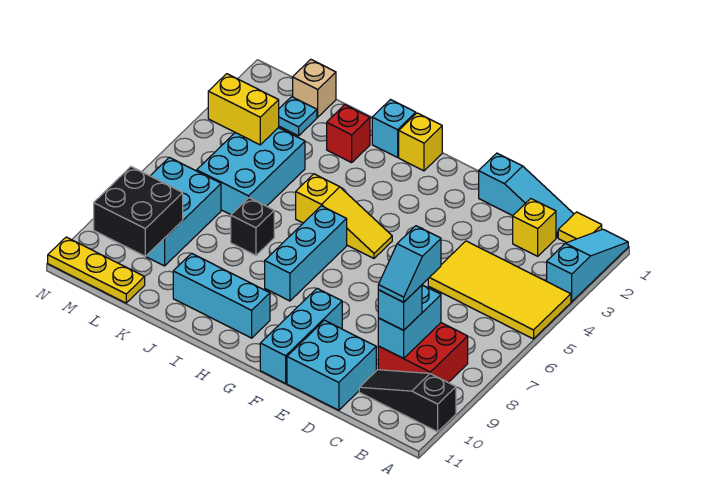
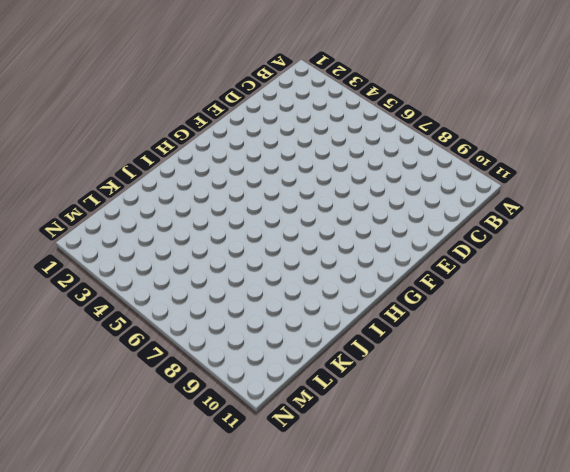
none -> cyan 1x3 slope [547,229,628,302]
none -> yellow 2x4 tile [428,241,571,339]
none -> black 1x3 slope [359,370,456,432]

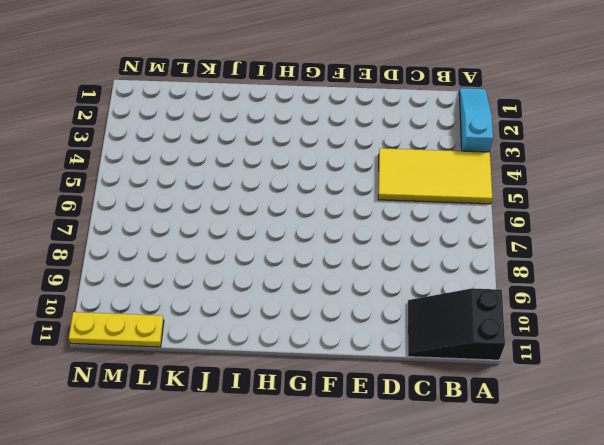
black 2x3 slope [408,288,505,360] -> black 1x3 slope [359,370,456,432]
none -> yellow 1x1 tile [558,212,602,243]
none -> red 2x2 brick [378,323,468,382]
none -> cyan 1x3 slope [479,153,574,238]

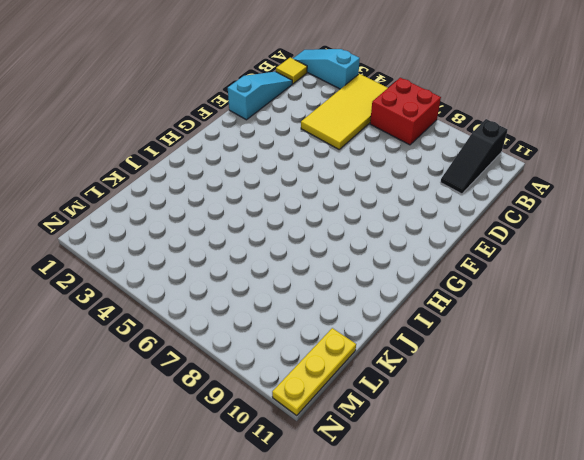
red 2x2 brick [370,78,441,145] -> red 2x2 brick moved to [378,323,468,382]
none -> yellow 1x1 brick [513,199,556,256]
none -> cyan 2x2 brick [287,320,376,410]
none -> cyan 1x3 brick [260,289,342,383]

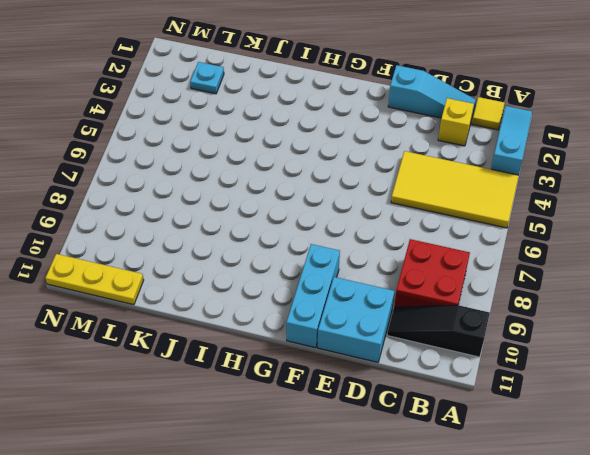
none -> yellow 1x3 slope [296,174,392,258]
none -> yellow 1x1 brick [399,113,442,171]
none -> cyan 1x3 brick [265,206,347,301]

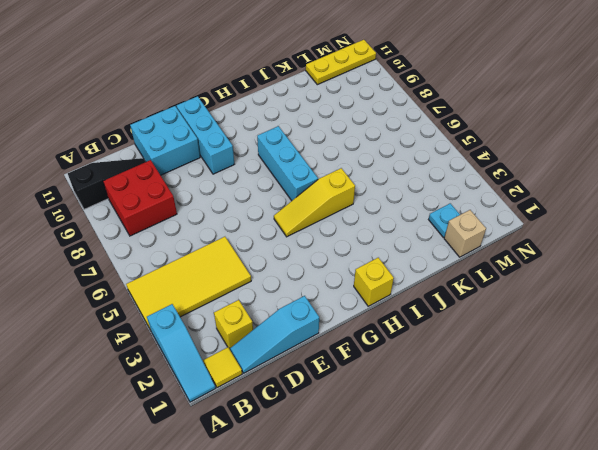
none -> cyan 1x3 brick [173,253,270,338]
none -> cyan 1x1 brick [372,100,416,157]
none -> red 1x1 brick [327,105,370,163]

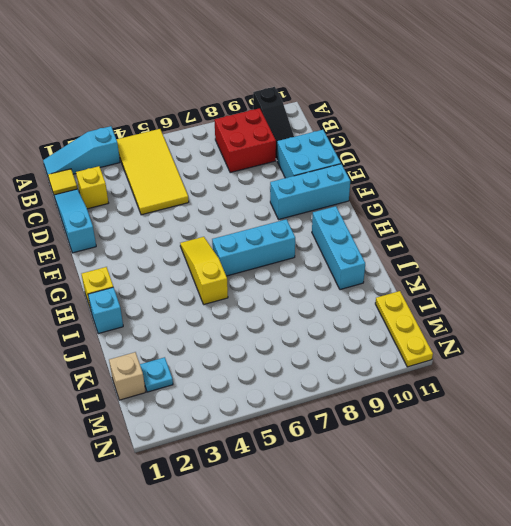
none -> red 1x1 brick [327,105,370,163]
none -> black 1x1 brick [231,198,274,255]
none -> cyan 2x3 brick [197,128,305,215]

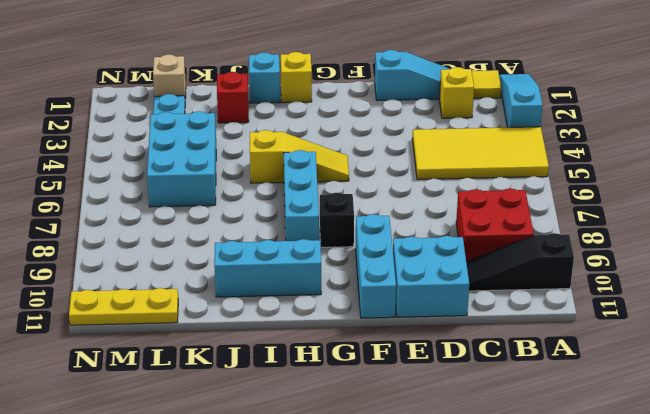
black 1x1 brick [320,193,354,247] -> black 1x1 brick moved to [231,198,274,255]
none -> cyan 2x3 brick [146,157,221,266]
none -> cyan 1x2 brick [378,285,441,358]
none -> yellow 1x2 brick [208,74,279,145]

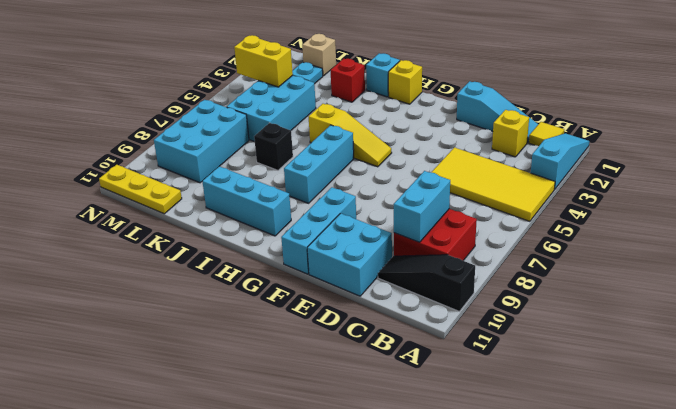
none -> black 2x2 brick [94,167,183,256]
none -> cyan 1x1 brick [378,285,422,330]
none -> cyan 1x2 slope [378,226,441,302]

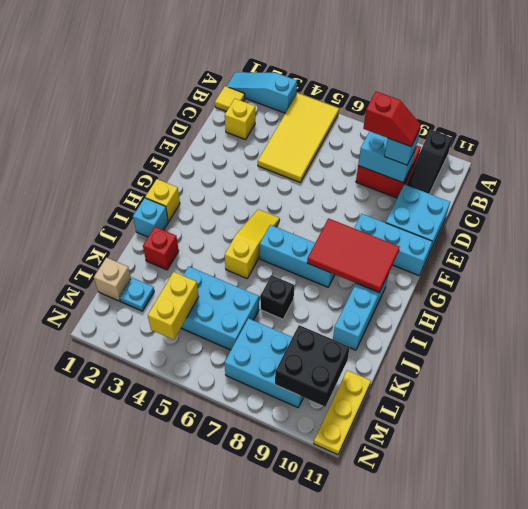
red 1x2 slope [363,91,421,147] -> cyan 1x2 slope [378,226,441,302]
red 2x3 tile [307,218,400,292] -> none
none -> cyan 1x3 slope [479,153,574,238]

